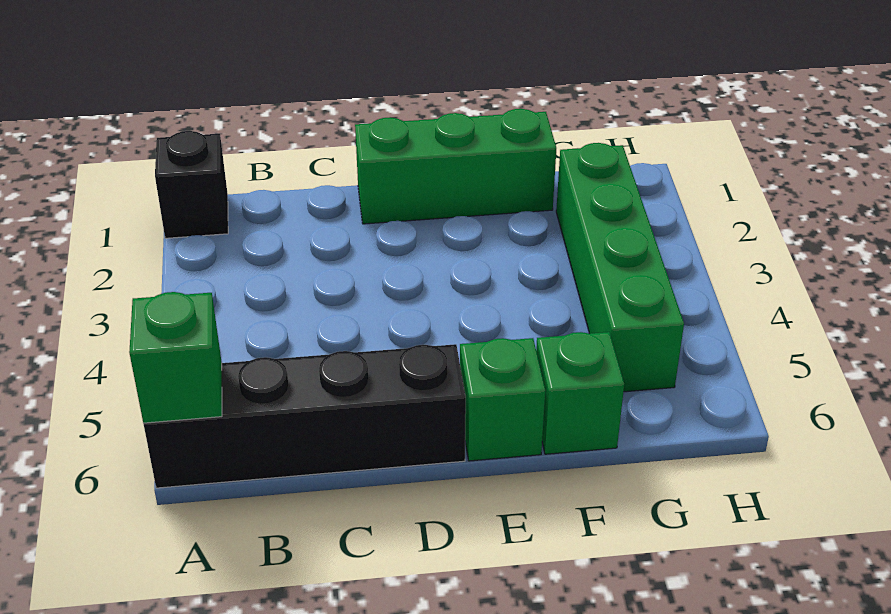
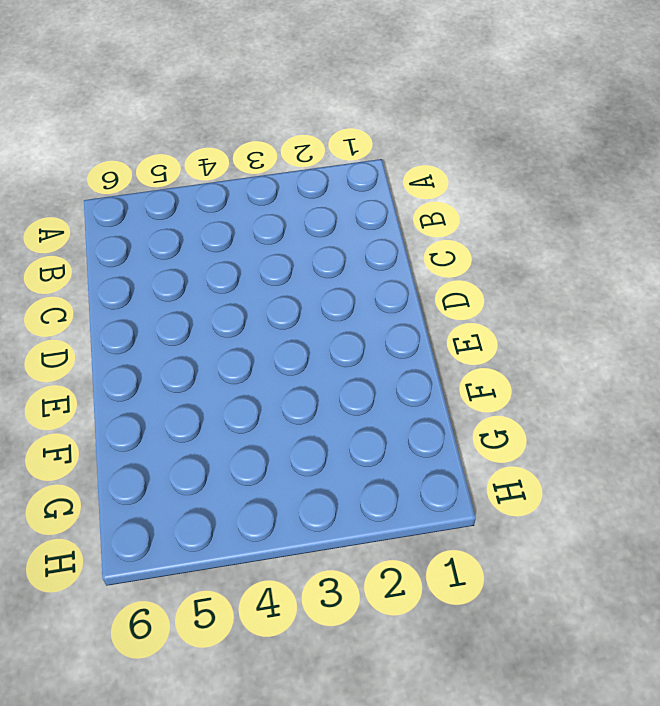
none -> black 1x1 brick [155,131,228,238]
none -> black 1x4 brick [143,344,466,488]

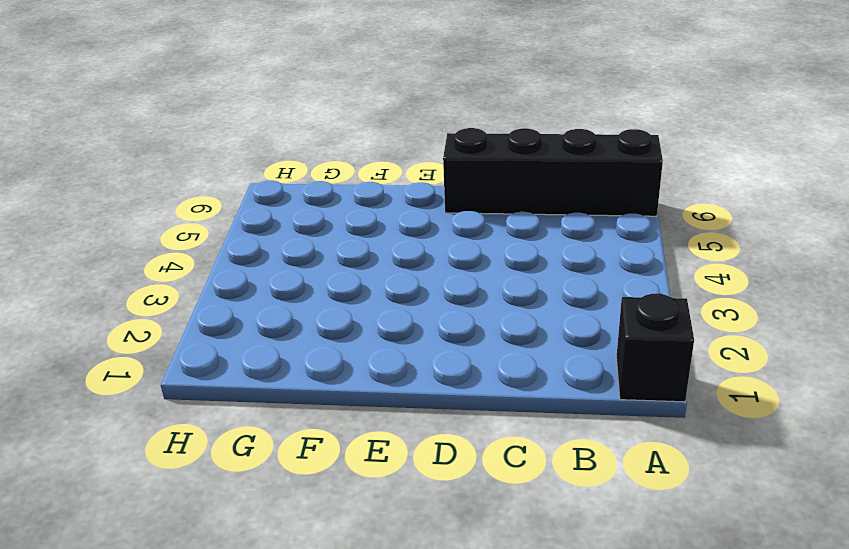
none -> green 1x3 brick [355,109,556,224]
none -> green 1x1 brick [460,338,545,461]

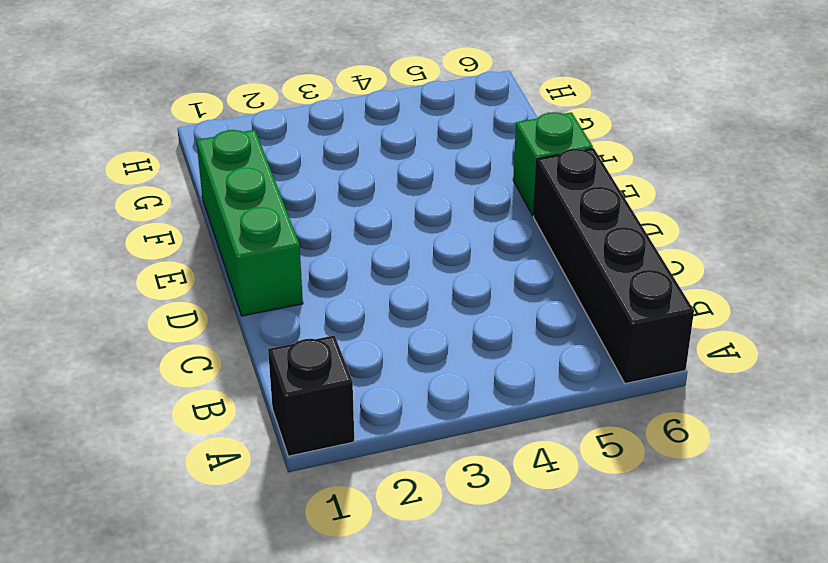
none -> green 1x1 brick [536,332,624,454]
none -> green 1x4 brick [556,143,684,392]

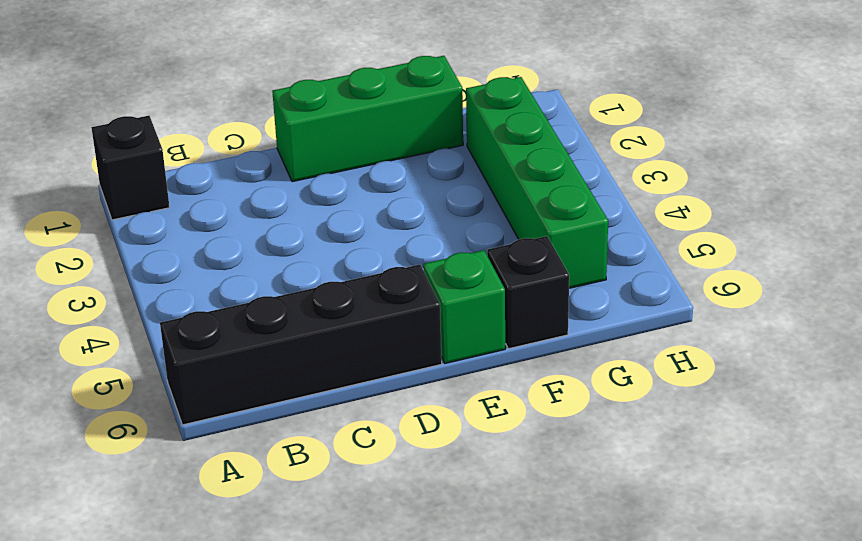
black 1x1 brick [487,236,569,349] -> green 1x1 brick [536,332,624,454]
none -> green 1x1 brick [129,292,222,423]

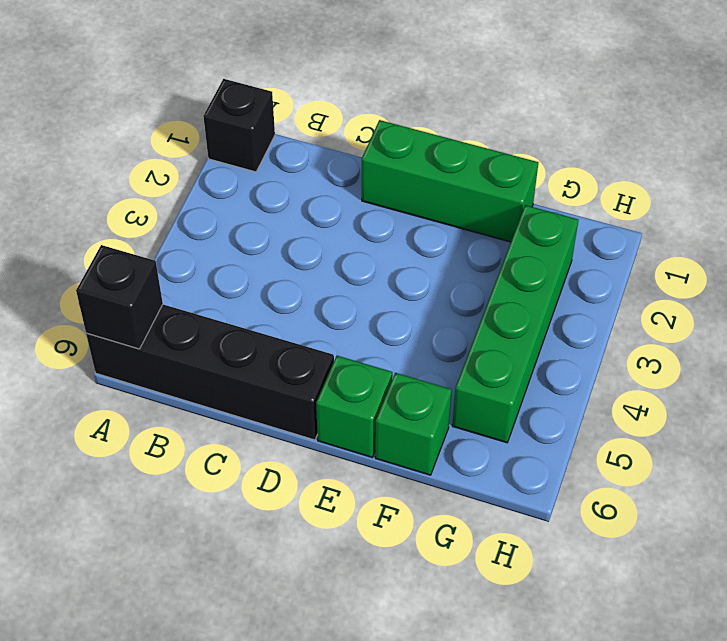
black 1x1 brick [76,245,163,349] -> green 1x1 brick [129,292,222,423]

